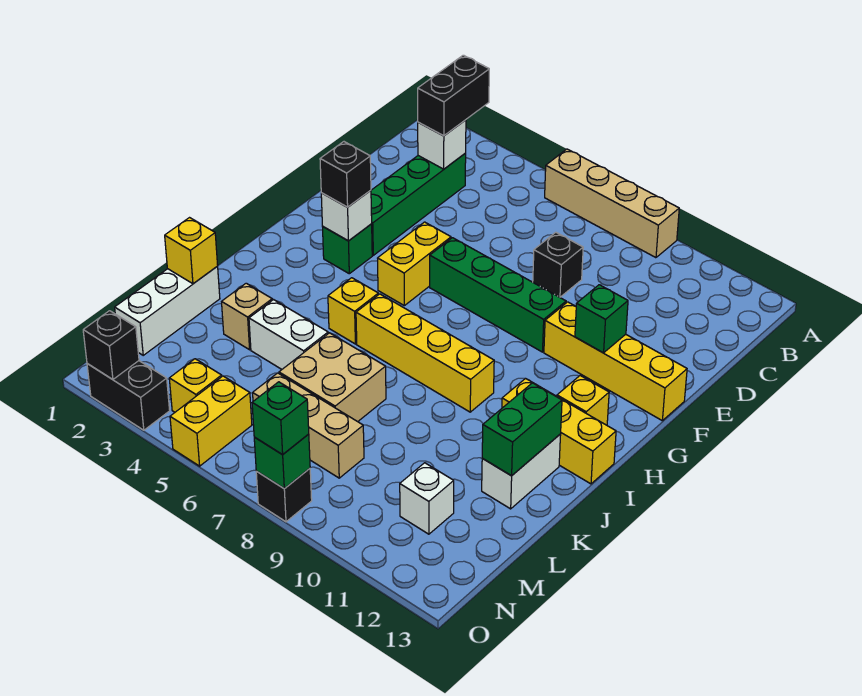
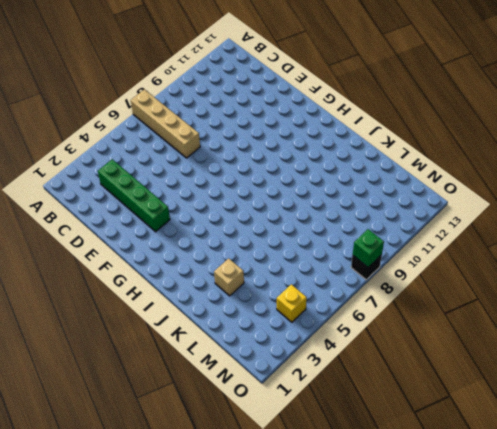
tan 1x4 brick [131,89,200,158] -> tan 1x4 brick turned to [545,149,679,258]
none -> black 1x1 brick [533,232,583,297]
none -> yellow 1x2 brick [378,222,451,306]
none -> green 1x4 brick [430,238,566,352]
none -> yellow 1x4 brick [544,302,687,421]

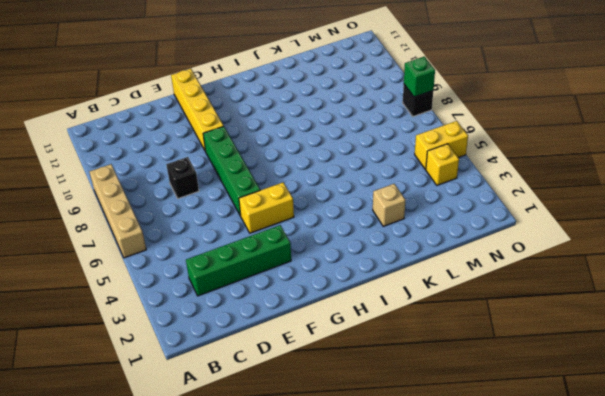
none -> green 1x1 brick [323,224,372,274]
none -> yellow 1x1 brick [557,376,609,425]
none -> yellow 1x1 brick [328,278,378,344]
none -> yellow 1x4 brick [356,294,494,412]

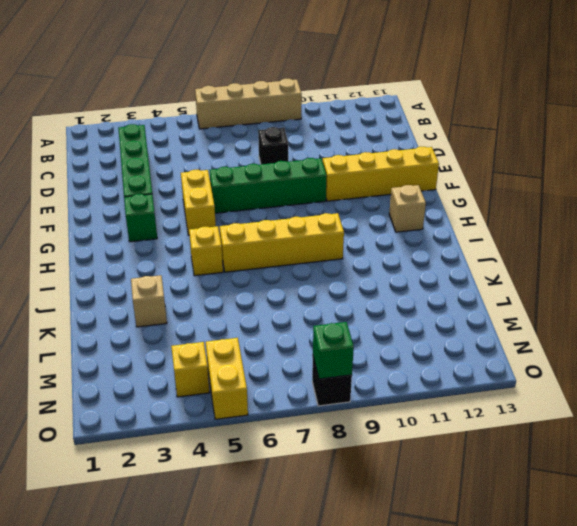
tan 1x1 brick [389,185,426,232] -> yellow 1x1 brick [557,376,609,425]
none -> yellow 1x3 brick [502,379,616,484]
none -> white 1x2 brick [482,434,561,509]
none -> white 1x3 brick [115,266,220,355]
none -> white 1x2 brick [249,300,328,369]

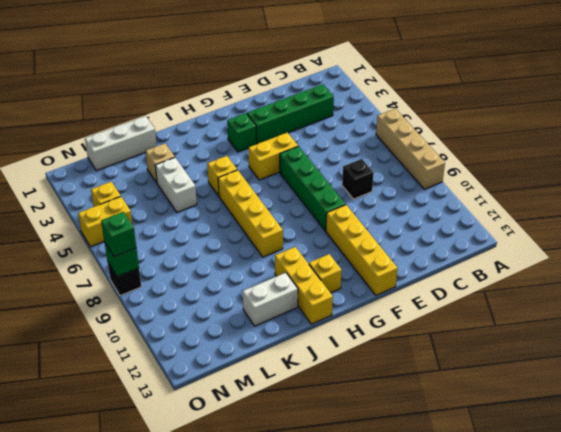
none -> tan 2x2 brick [279,333,386,422]
none -> tan 1x3 brick [253,373,364,478]
none -> white 1x1 brick [400,463,454,534]
none -> black 1x2 brick [87,361,170,430]

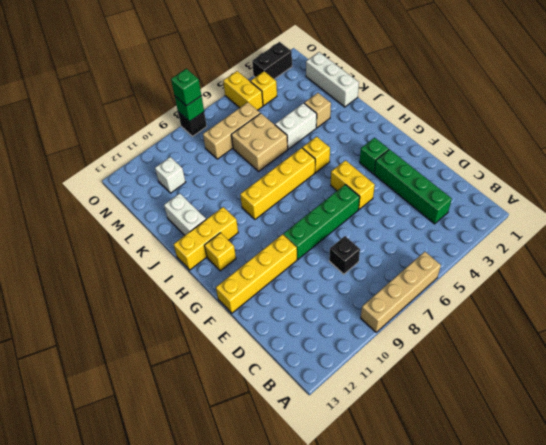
none -> white 1x1 brick [418,120,466,169]
none -> green 1x1 brick [575,285,628,353]
none -> white 1x1 brick [321,190,372,241]
none -> green 1x2 brick [482,383,562,476]

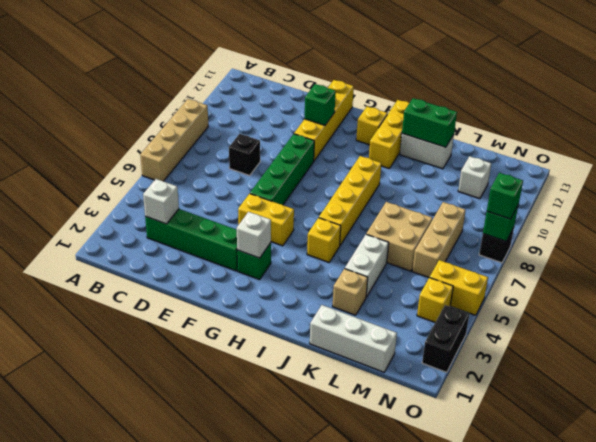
none -> yellow 1x1 brick [165,218,218,284]
none -> black 1x1 brick [83,311,139,380]
none -> black 1x2 brick [418,55,489,136]
none -> black 1x1 brick [320,142,371,207]

